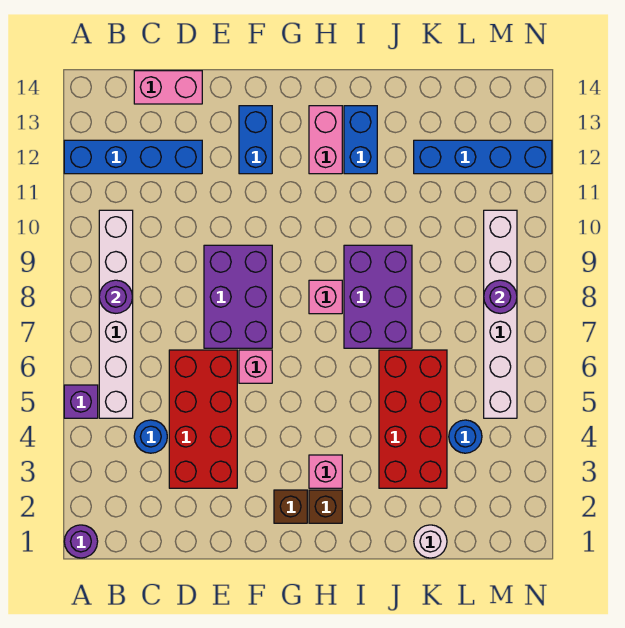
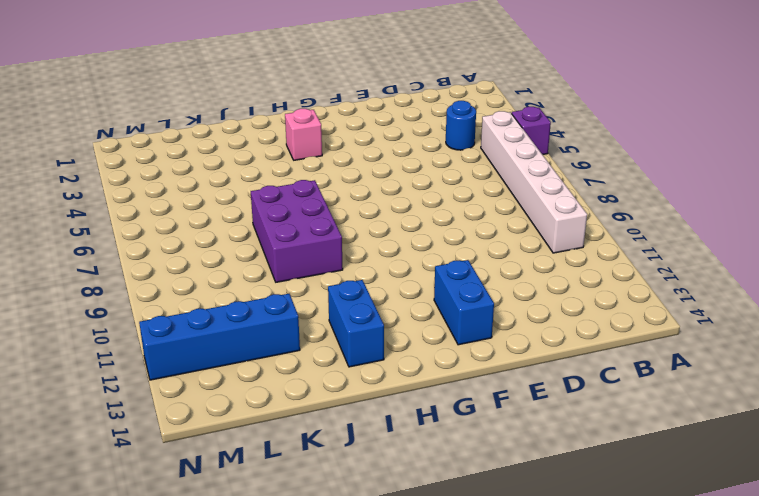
none -> purple 1x1 round brick [64,525,98,558]
none -> blue 1x4 brick [64,140,202,174]
none -> pink 1x2 brick [134,71,202,104]

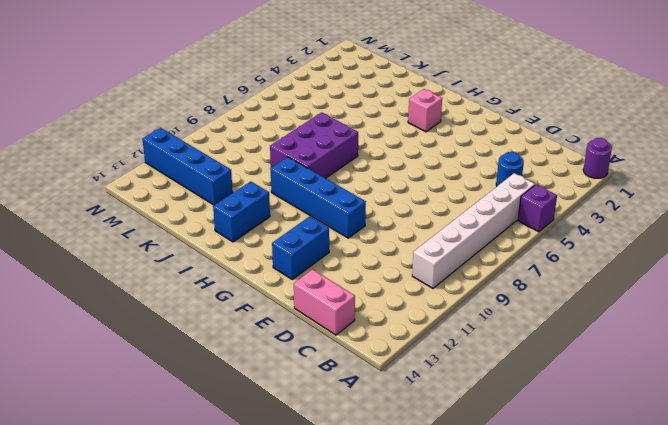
blue 1x4 brick [270,157,366,238] -> blue 1x4 brick moved to [64,140,202,174]
none -> red 2x4 brick [169,350,237,488]
none -> purple 2x3 brick [204,245,272,348]
none -> pink 1x1 brick [239,350,272,383]

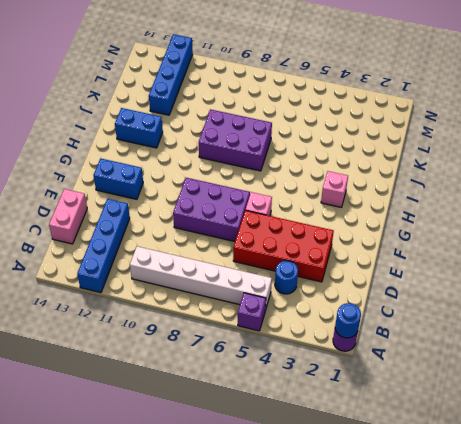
blue 1x1 round brick [335,303,361,338] -> blue 1x1 round brick moved to [449,420,482,453]
none -> brown 1x1 brick [274,490,307,523]
none -> brown 1x1 brick [309,490,342,523]
none -> pink 1x1 brick [309,280,342,314]

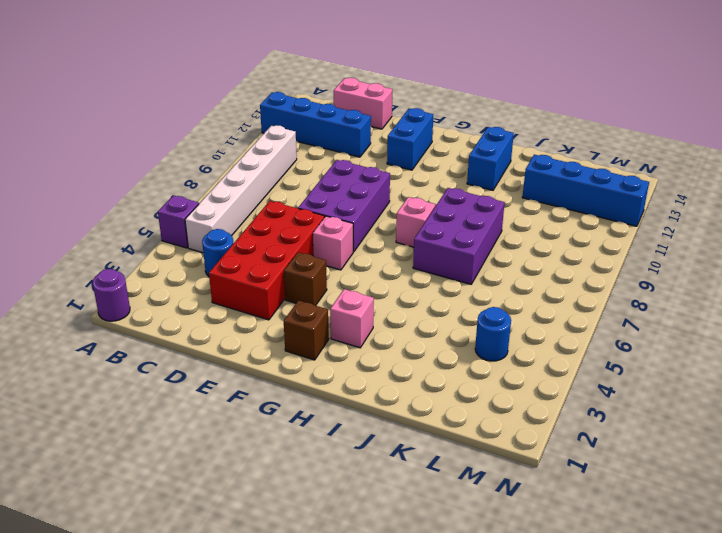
brown 1x1 brick [284,252,327,306] -> brown 1x1 brick moved to [309,490,342,523]
none -> pink 1x2 brick [309,106,342,174]
none -> red 2x4 brick [379,350,447,488]
none -> white 1x1 round brick [414,525,447,558]

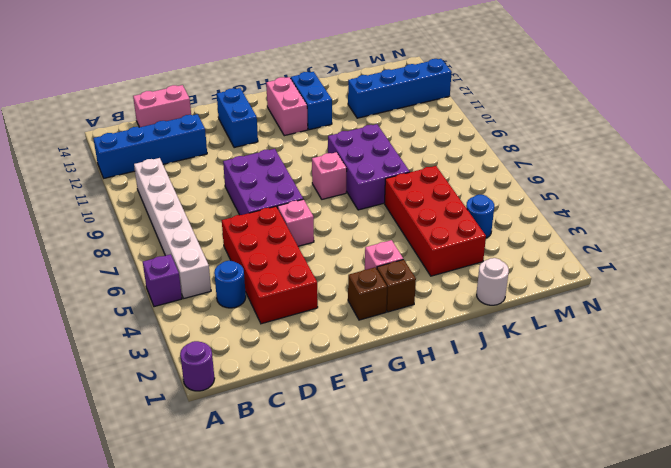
none -> white 1x6 brick [484,210,517,418]
none -> purple 1x1 round brick [99,280,133,313]
none -> purple 1x1 round brick [484,280,517,314]

